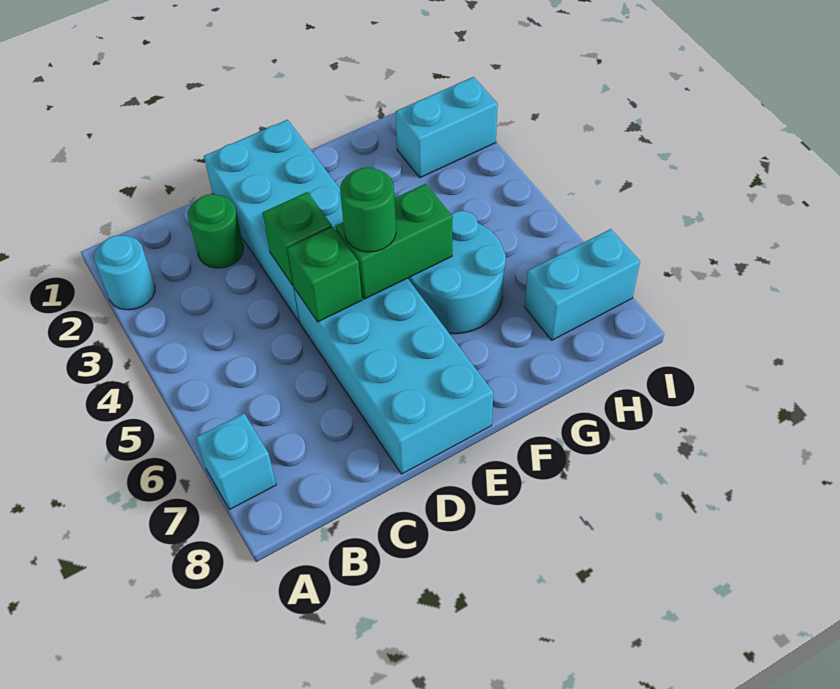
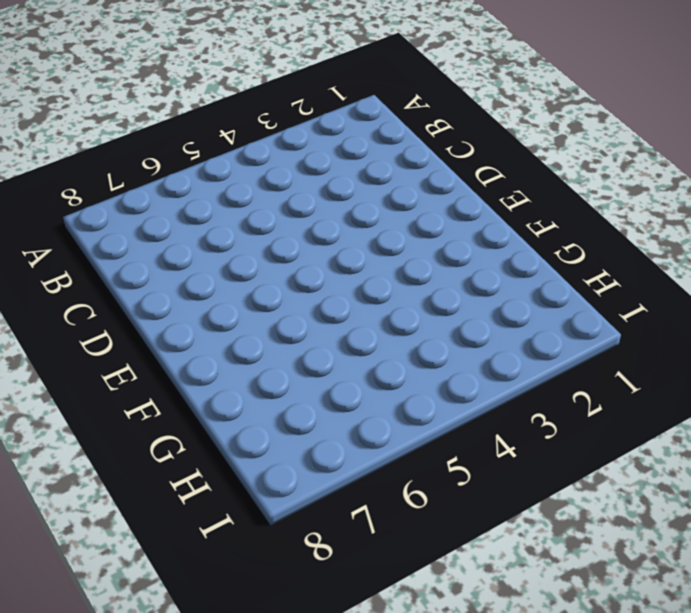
none -> cyan 1x1 round brick [94,235,155,310]
none -> cyan 1x1 brick [196,413,276,510]
none -> green 1x1 round brick [188,194,244,268]

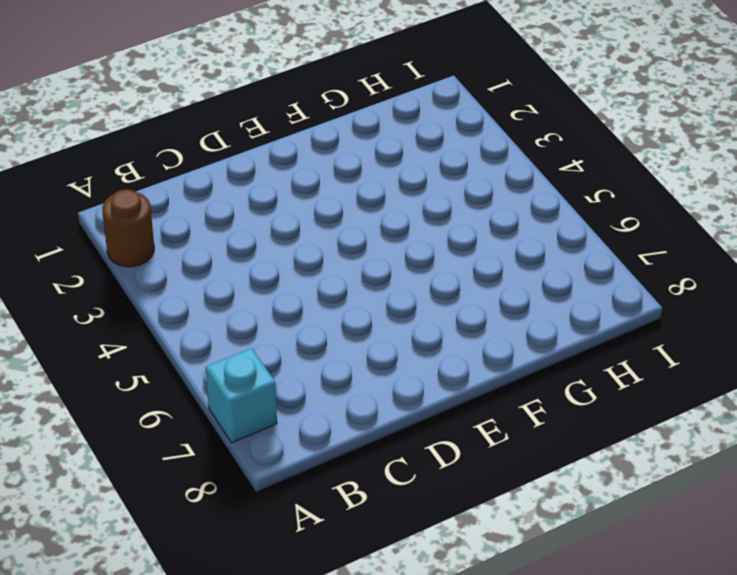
brown 1x1 round brick [102,189,154,267] -> cyan 1x1 round brick [94,235,155,310]
none -> green 1x1 round brick [188,194,244,268]
none -> cyan 2x4 brick [204,120,343,322]
none -> cyan 2x4 brick [294,278,493,474]

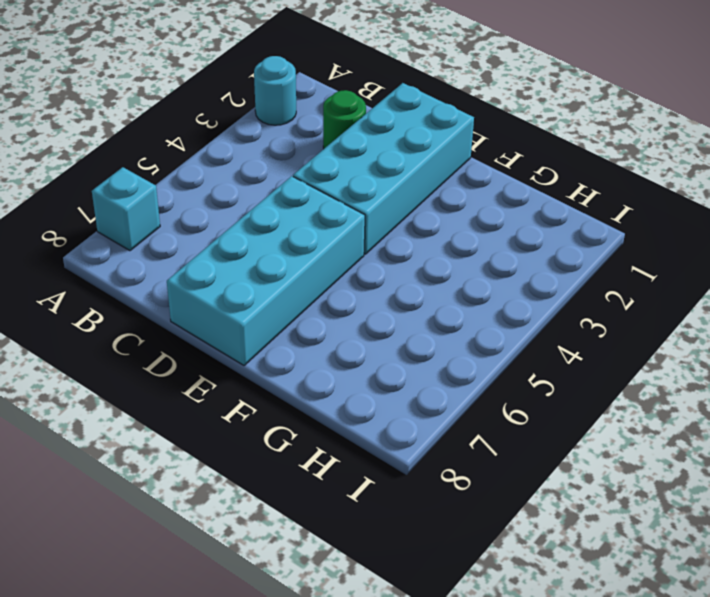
none -> cyan 2x2 round brick [408,210,506,334]
none -> cyan 1x2 brick [396,77,498,178]
none -> cyan 1x2 brick [525,229,640,340]

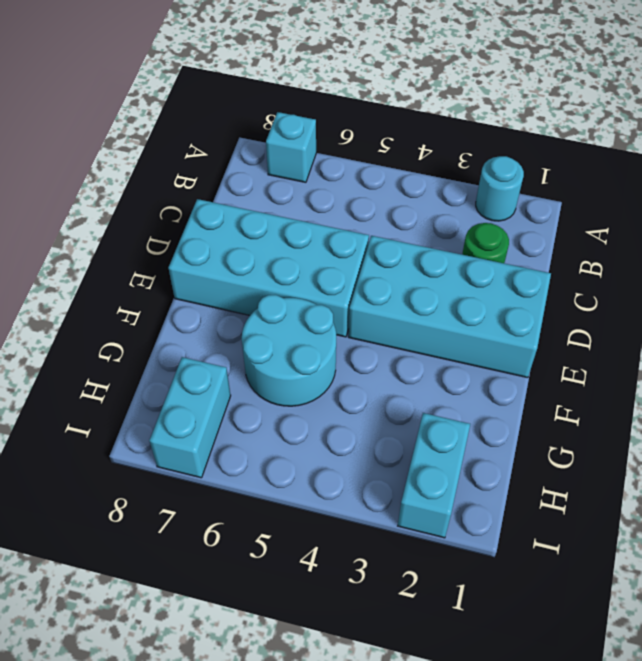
none -> green 1x1 brick [262,192,332,285]
none -> green 1x1 brick [287,227,362,322]
none -> green 1x2 brick [335,184,453,299]

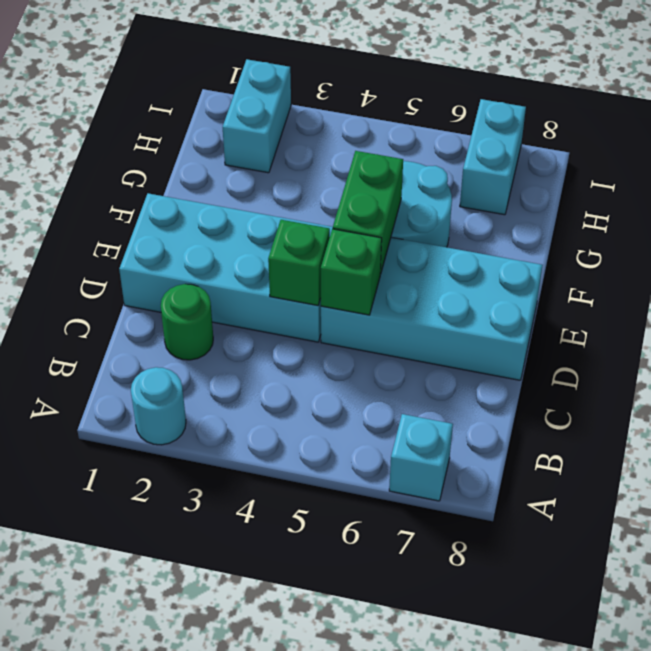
none -> green 1x1 round brick [340,167,396,252]

